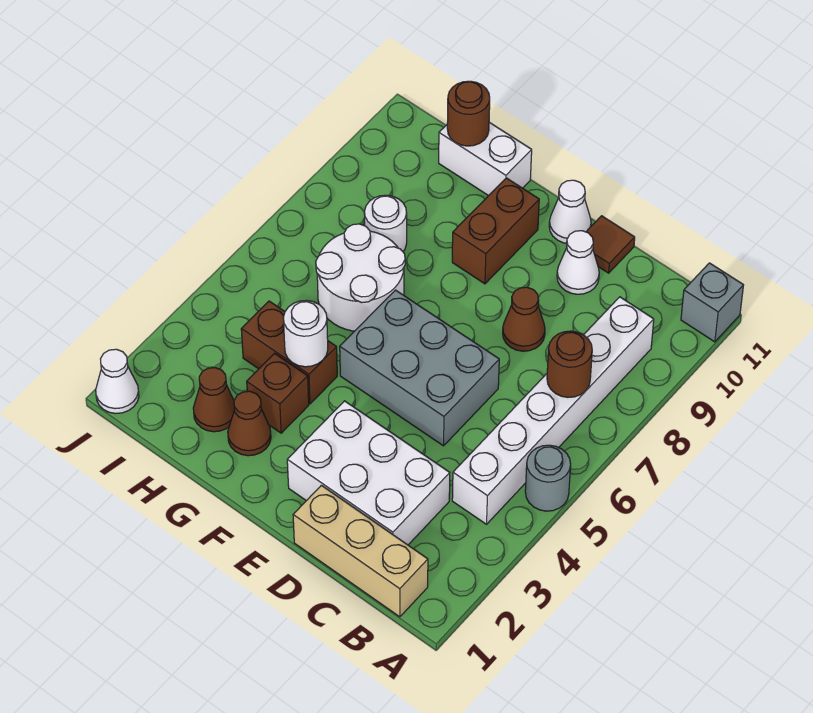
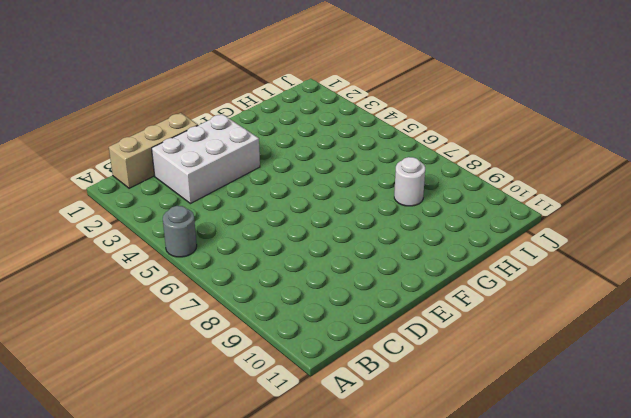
none -> grey 1x1 brick [681,263,744,342]
none -> white 1x6 brick [452,297,654,524]
none -> grey 2x3 brick [340,290,499,446]

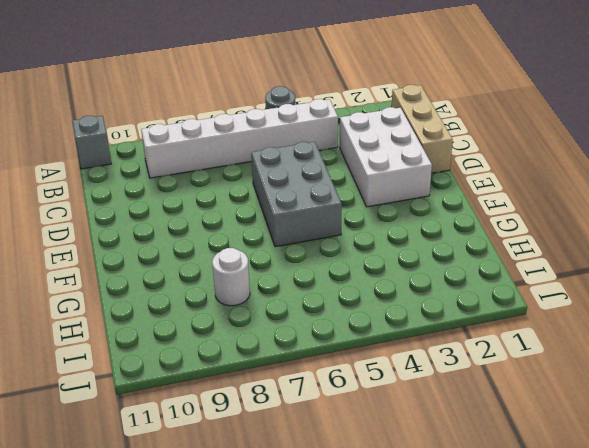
none -> brown 1x1 cone [503,287,545,351]
none -> white 1x1 cone [557,231,599,294]
none -> brown 1x1 tile [586,216,635,273]

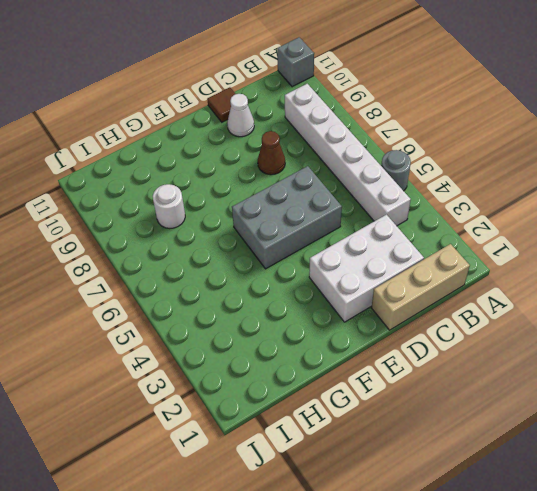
none -> white 1x1 cone [549,180,591,243]
none -> brown 1x2 brick [452,178,539,284]
none -> brown 1x1 cone [228,391,271,456]

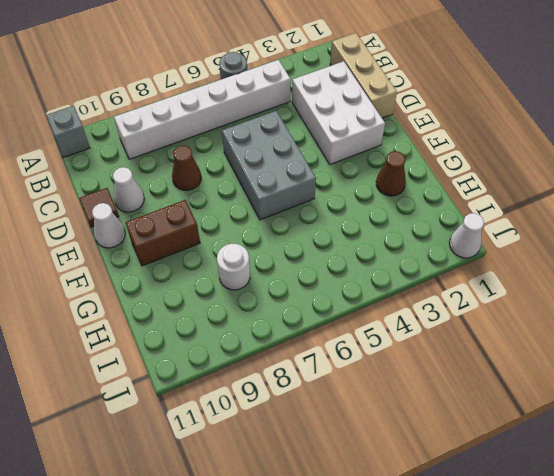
none -> brown 1x1 brick [247,353,309,433]
none -> brown 1x2 brick [241,301,337,404]
none -> white 2x2 round brick [316,224,405,331]

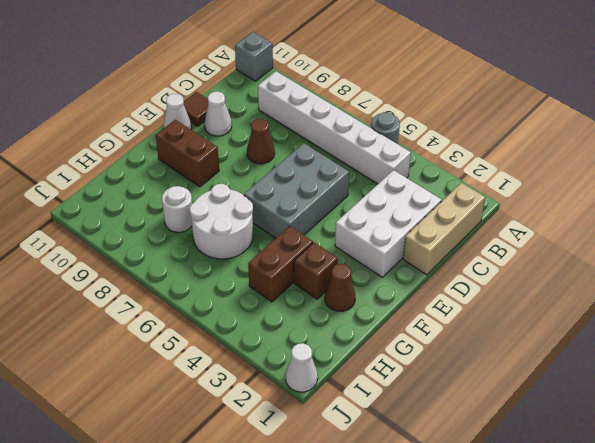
none -> white 1x2 brick [439,122,532,196]
none -> brown 1x1 cone [193,368,235,432]
none -> brown 1x1 round brick [547,331,592,397]

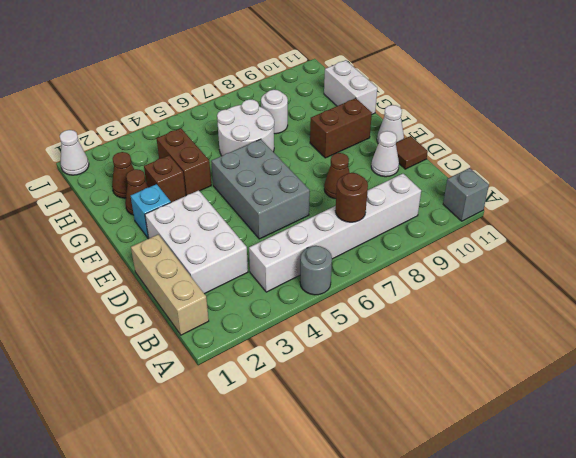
cyan 1x1 brick [131,184,171,239] -> none
none -> white 1x1 round brick [283,301,328,367]
none -> brown 1x1 round brick [447,81,490,146]

